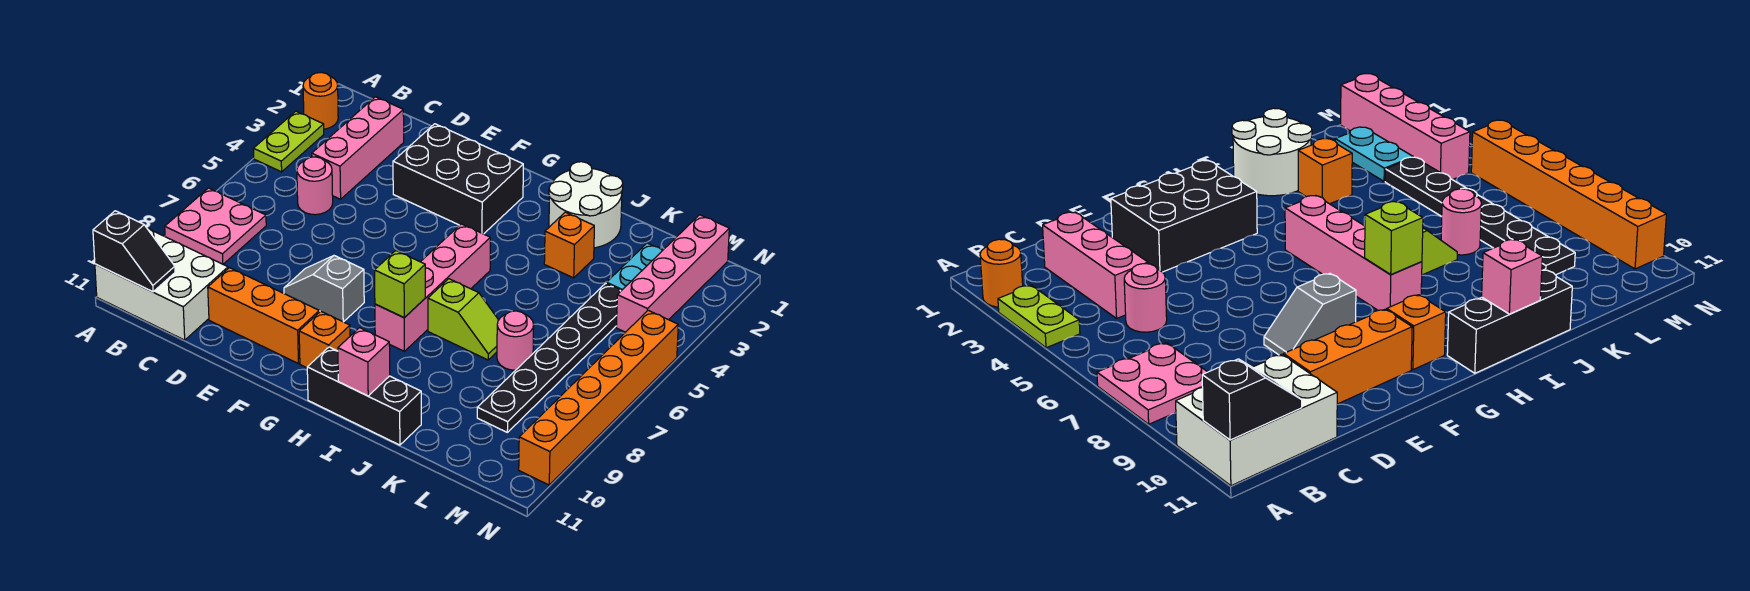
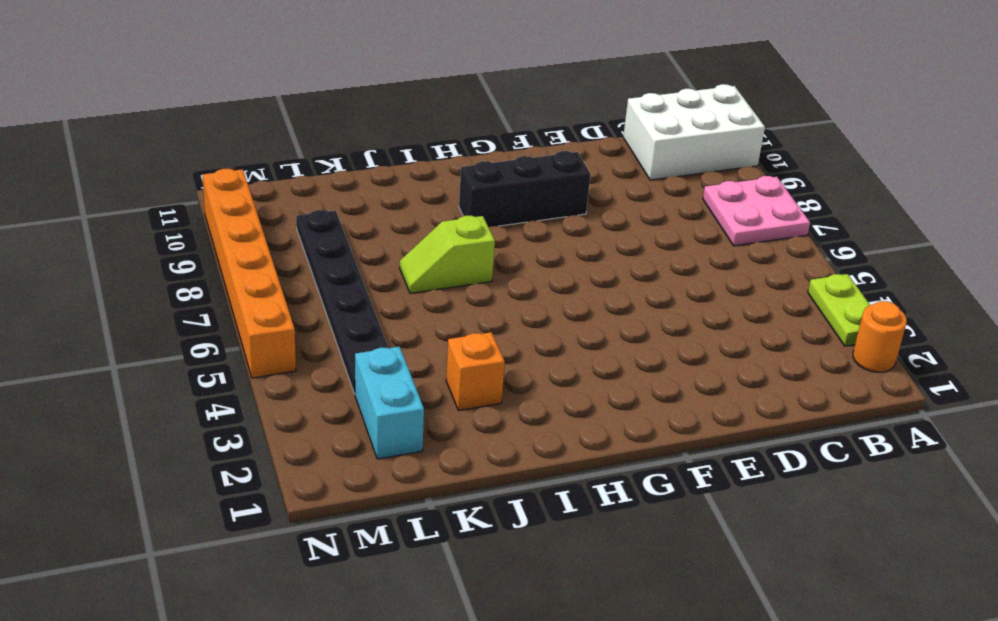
black 1x3 brick [459,151,591,227] -> black 1x3 brick moved to [307,347,421,445]
cyan 1x2 brick [355,347,424,459] -> cyan 1x2 plate [606,243,663,291]
none -> pink 1x3 brick [312,97,404,199]
none -> pink 1x1 round brick [297,157,333,215]
none -> orange 1x3 brick [208,268,319,363]

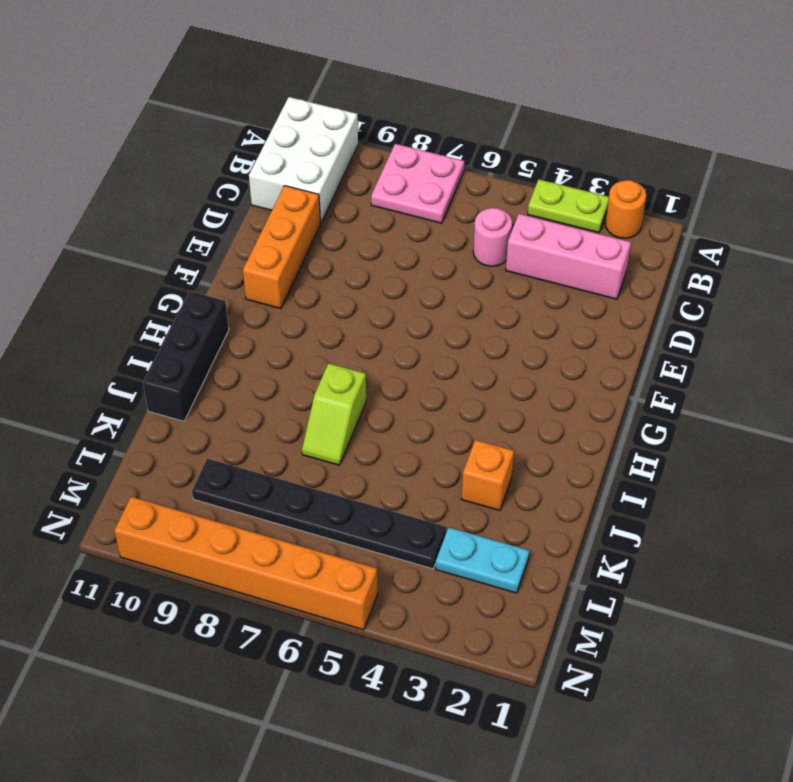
none -> black 2x3 brick [393,124,523,234]
none -> grey 1x2 slope [284,256,364,322]
none -> orange 1x1 brick [299,311,350,368]

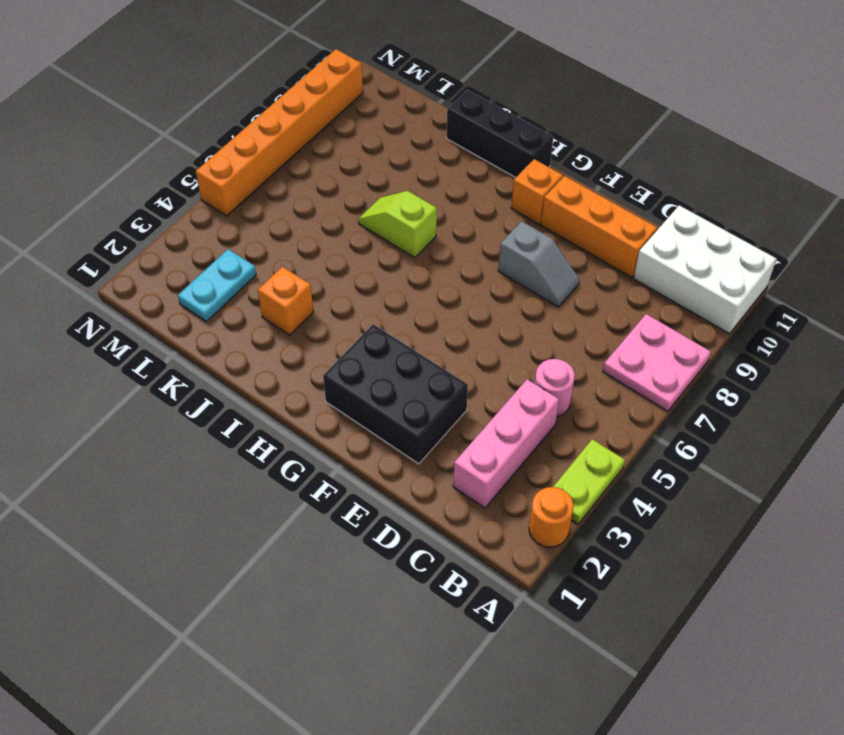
none -> pink 1x4 brick [375,224,490,351]
none -> white 2x2 round brick [549,162,623,248]
none -> pink 1x1 round brick [497,311,534,370]

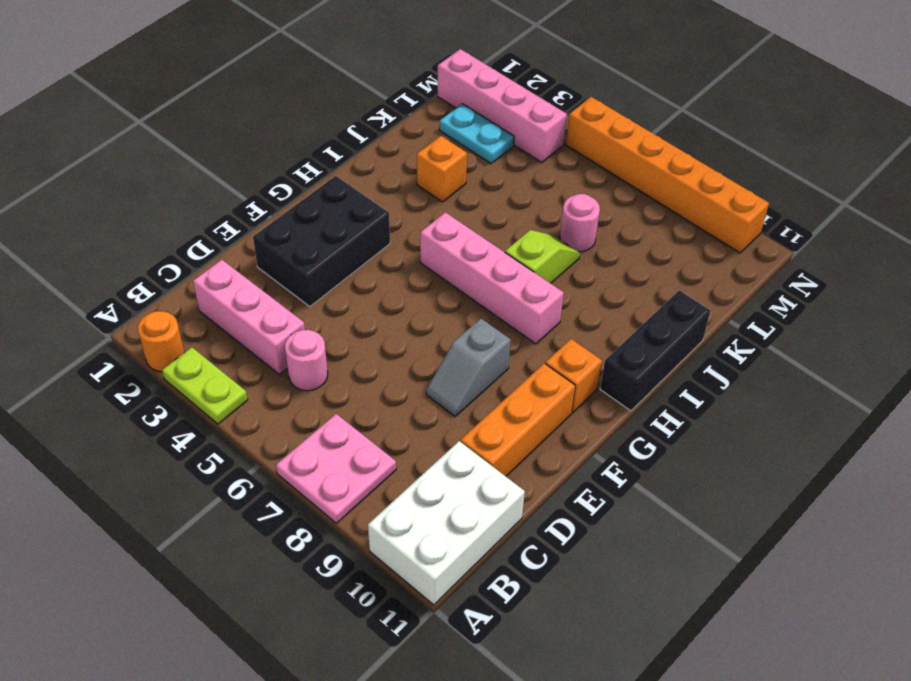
none -> white 2x2 round brick [549,162,623,248]
none -> black 1x6 plate [477,283,621,432]
none -> black 1x2 slope [93,211,175,292]

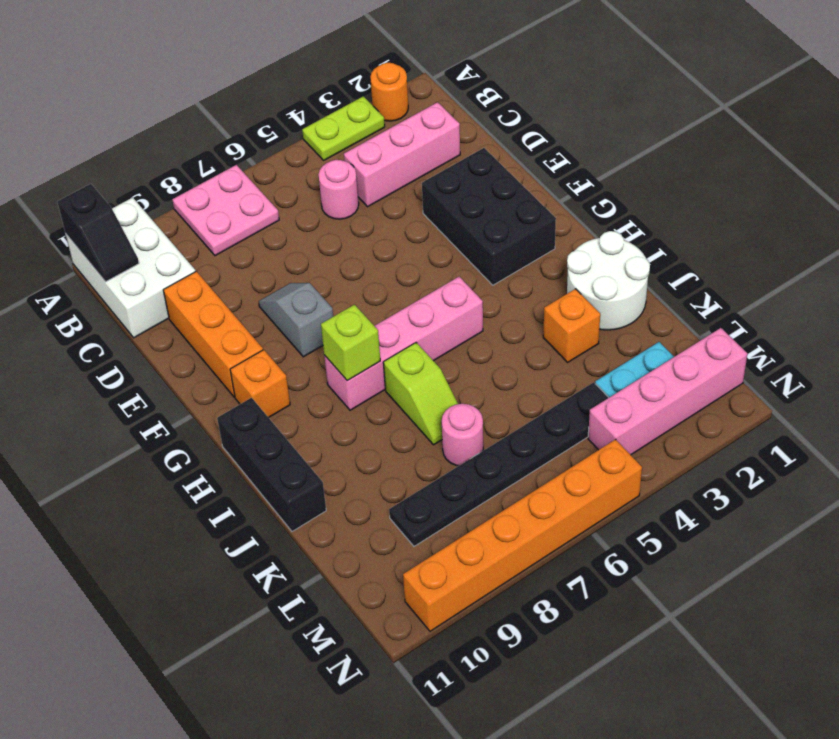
none -> pink 1x1 brick [338,328,390,396]

